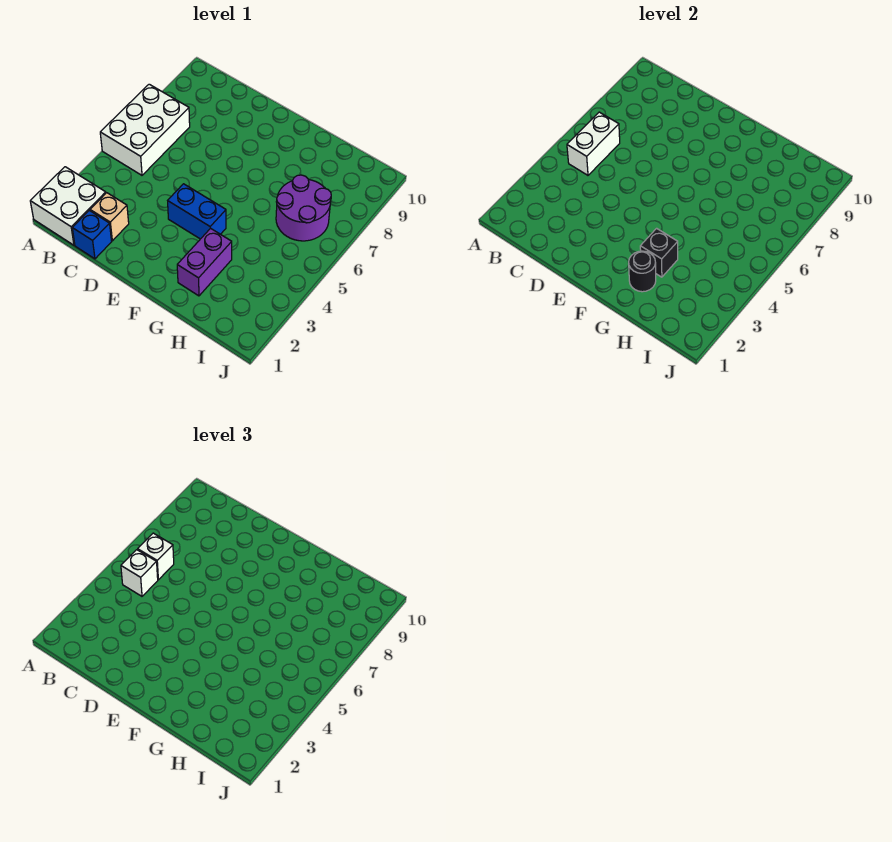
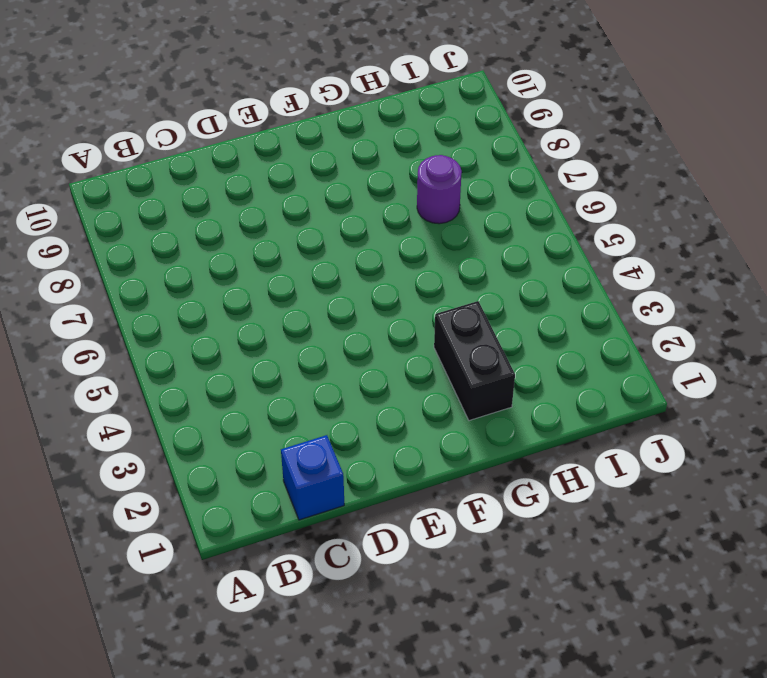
black 1x2 brick [434,301,515,421] -> purple 1x2 brick [177,228,232,296]
purple 1x1 round brick [417,155,462,224] -> purple 2x2 round brick [276,175,331,241]
none -> white 2x2 brick [30,167,106,245]
none -> white 2x3 brick [100,84,190,175]
none -> tan 1x1 brick [90,193,129,241]

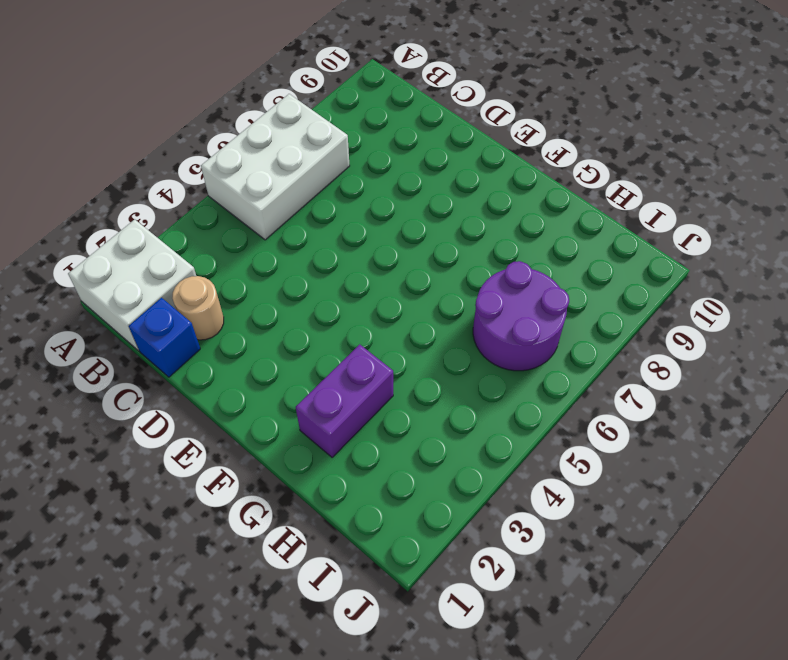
tan 1x1 round brick [172,276,224,340] -> tan 1x1 brick [90,193,129,241]
none -> blue 1x2 brick [168,184,226,239]
none -> white 1x2 brick [567,112,620,175]
none -> black 1x1 round brick [629,251,656,292]

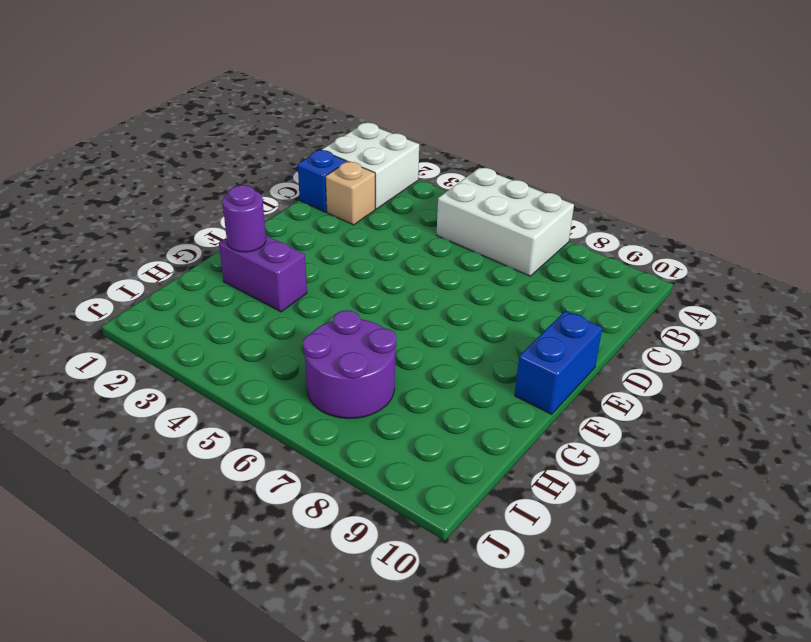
blue 1x2 brick [515,311,602,414] -> blue 1x2 brick moved to [168,184,226,239]
purple 1x1 round brick [222,185,266,252] -> black 1x1 round brick [629,251,656,292]
none -> white 1x2 brick [567,112,620,175]
none -> black 1x1 brick [640,228,678,277]
none -> white 1x1 brick [121,550,158,596]

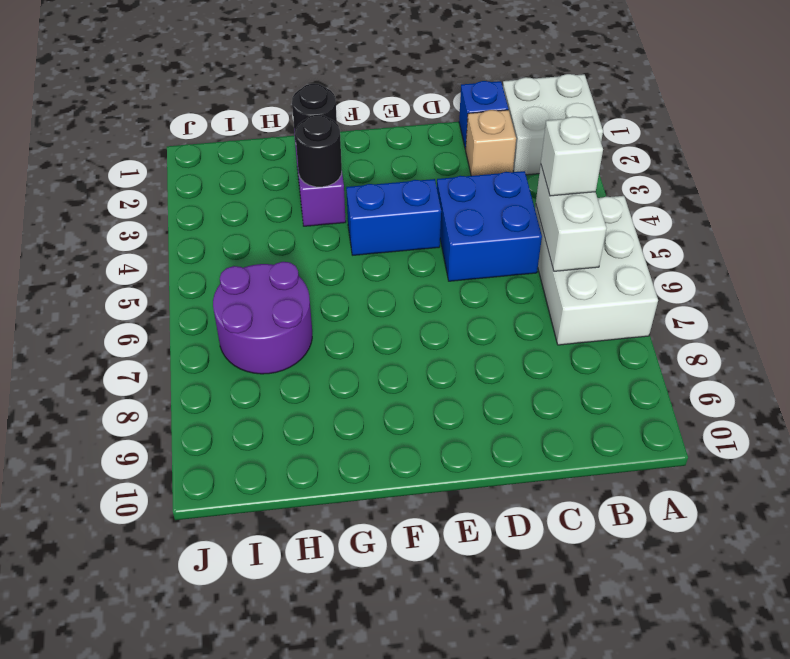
blue 2x2 brick [437,171,542,281] -> none
black 1x1 round brick [295,115,342,187] -> black 1x1 brick [640,228,678,277]
none -> white 1x1 brick [138,533,174,580]

